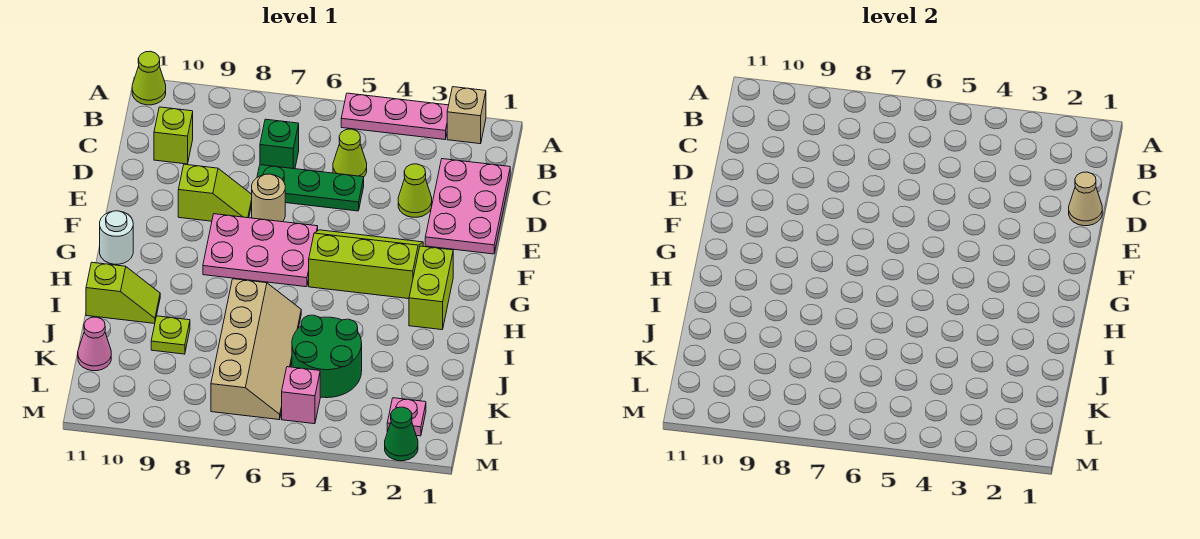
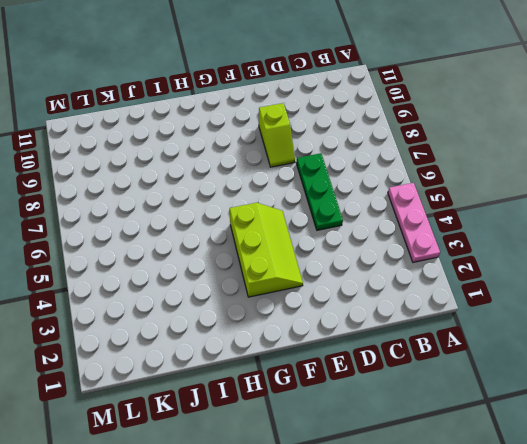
none -> tan 1x1 brick [447,87,486,144]
none -> lime 1x1 cone [132,51,166,105]
none -> pink 2x3 plate [425,159,510,254]

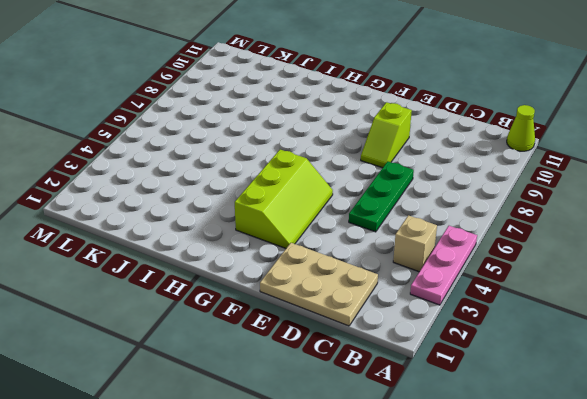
tan 1x1 brick [393,215,437,272] -> tan 1x1 brick moved to [447,87,486,144]
tan 2x3 plate [260,243,378,326] -> pink 2x3 plate [425,159,510,254]
none -> lime 1x1 cone [333,129,367,177]
none -> green 1x1 brick [260,119,299,169]
none -> lime 1x1 brick [154,107,193,164]

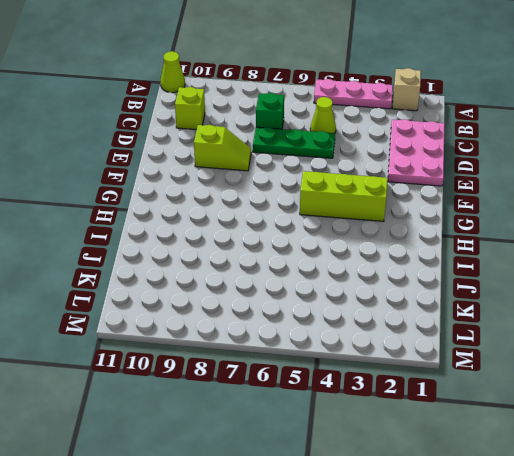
none -> lime 1x1 cone [398,164,432,217]
none -> tan 1x1 round brick [252,174,285,222]
none -> pink 2x3 plate [203,214,318,287]

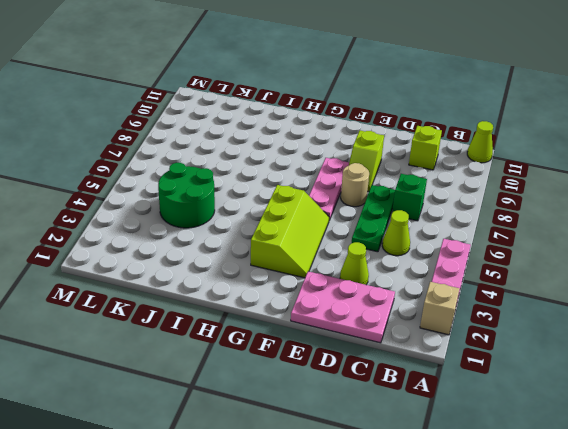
pink 1x3 plate [309,158,349,220] -> pink 2x3 plate [203,214,318,287]
none -> lime 1x2 brick [409,246,453,330]
none -> white 1x1 round brick [100,211,133,264]
none -> tan 2x4 slope [211,279,301,420]

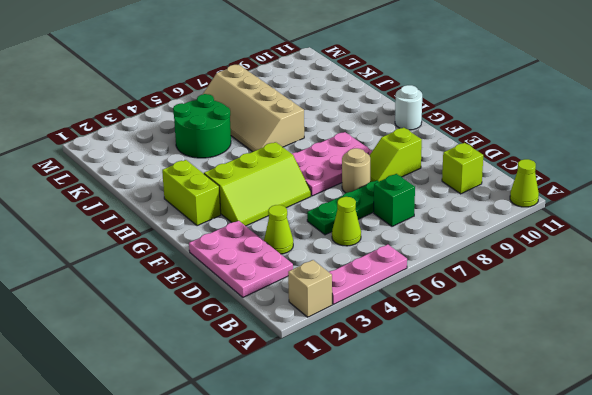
none -> lime 1x2 slope [86,262,160,323]
none -> lime 1x1 plate [151,316,190,354]
none -> pink 1x1 cone [78,317,111,371]

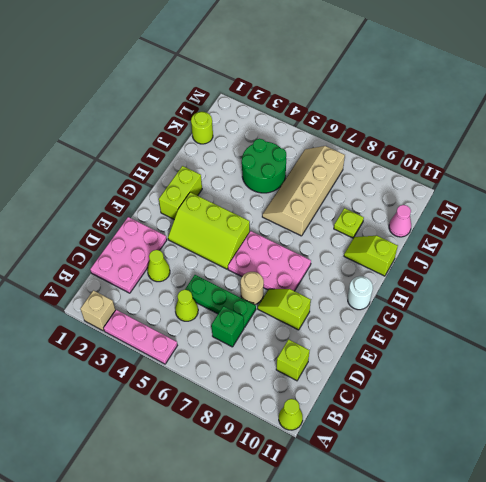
lime 1x1 round brick [191,112,213,144] -> none
none -> pink 1x1 plate [387,398,426,436]
none -> pink 1x1 brick [282,367,320,424]
none -> green 1x1 cone [385,407,418,461]

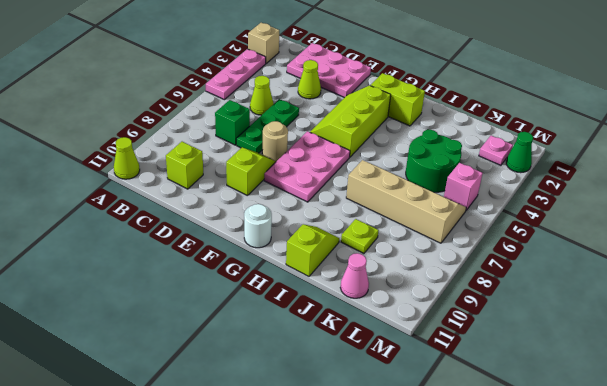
none -> tan 1x1 cone [1069,172,1102,226]

